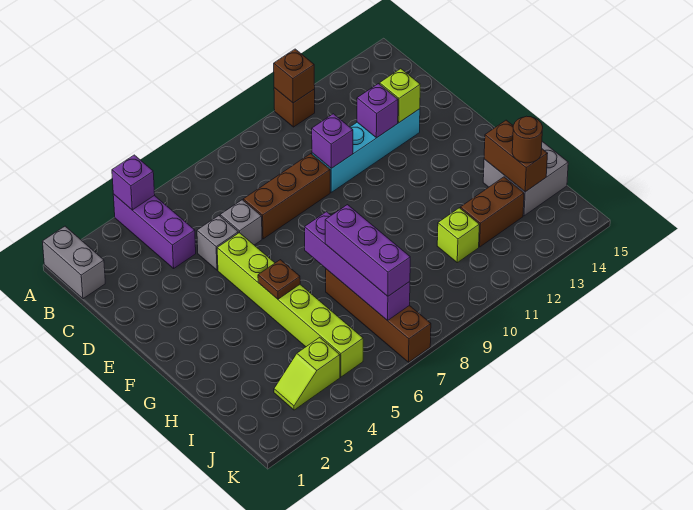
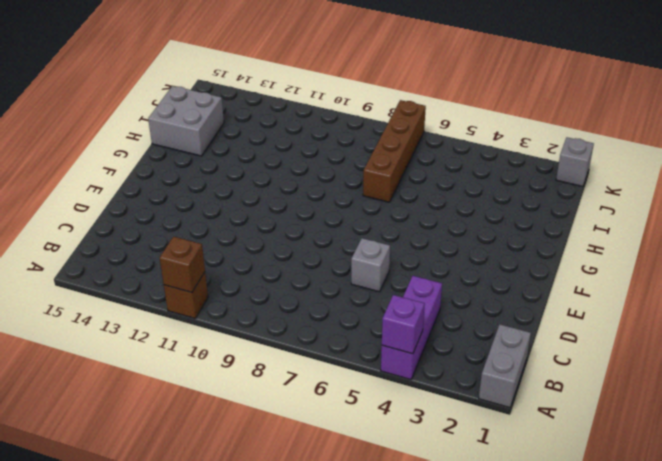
grey 1x1 brick [556,137,594,187] -> grey 1x1 brick moved to [197,216,238,270]
none -> brown 1x3 brick [243,154,330,239]
none -> cyan 1x4 brick [312,109,420,192]
none -> lime 1x6 brick [217,233,363,377]

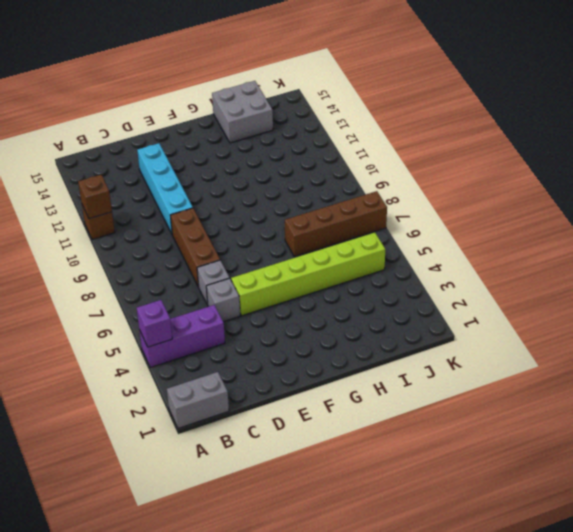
none -> lime 1x1 brick [437,208,479,263]
none -> brown 1x2 brick [460,177,524,247]
none -> lime 1x2 slope [274,337,340,410]

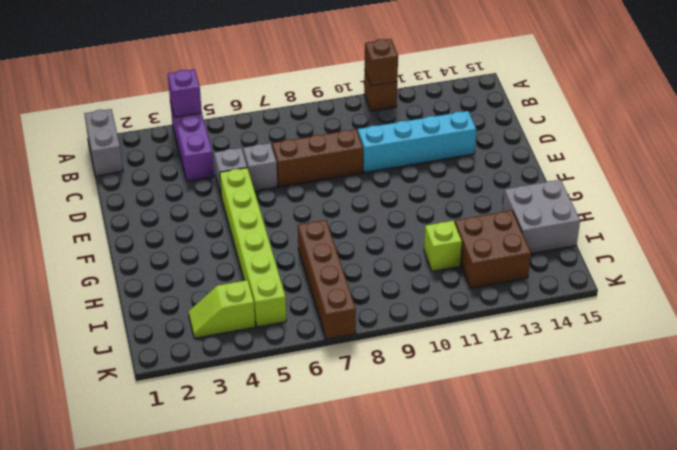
brown 2x2 brick [455,211,531,288] -> brown 1x2 brick [460,177,524,247]
none -> purple 1x1 brick [312,114,353,168]
none -> purple 1x1 brick [357,84,398,138]
none -> lime 1x1 brick [380,69,420,122]

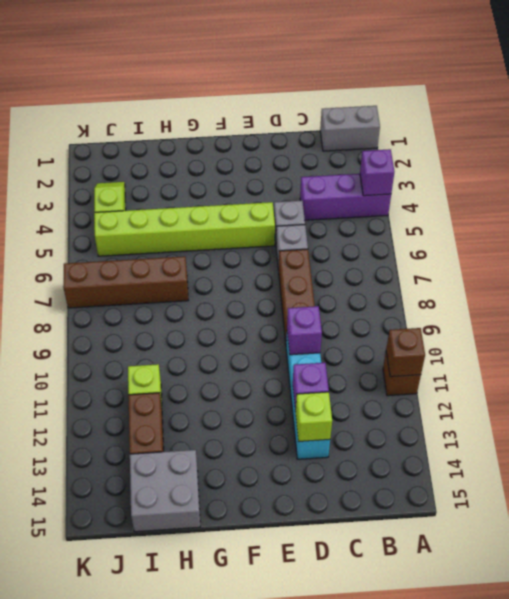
none -> brown 1x1 plate [258,260,300,299]
none -> purple 1x4 brick [305,212,410,321]
none -> brown 1x2 brick [484,120,548,192]

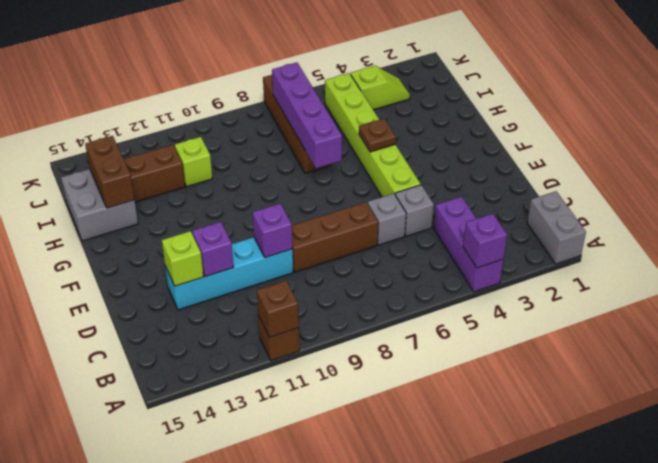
none -> purple 1x3 brick [325,205,410,296]
none -> brown 1x1 round brick [512,116,543,163]

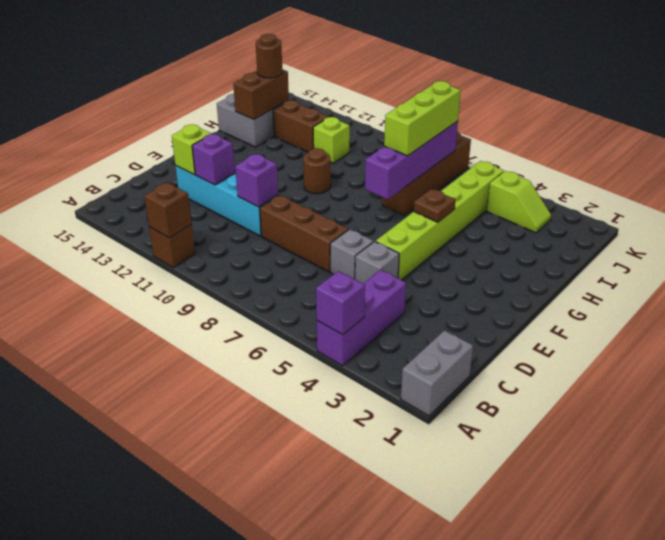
brown 1x1 round brick [303,148,331,194] -> none
lime 1x3 brick [384,81,461,156] -> purple 1x3 brick [325,205,410,296]

